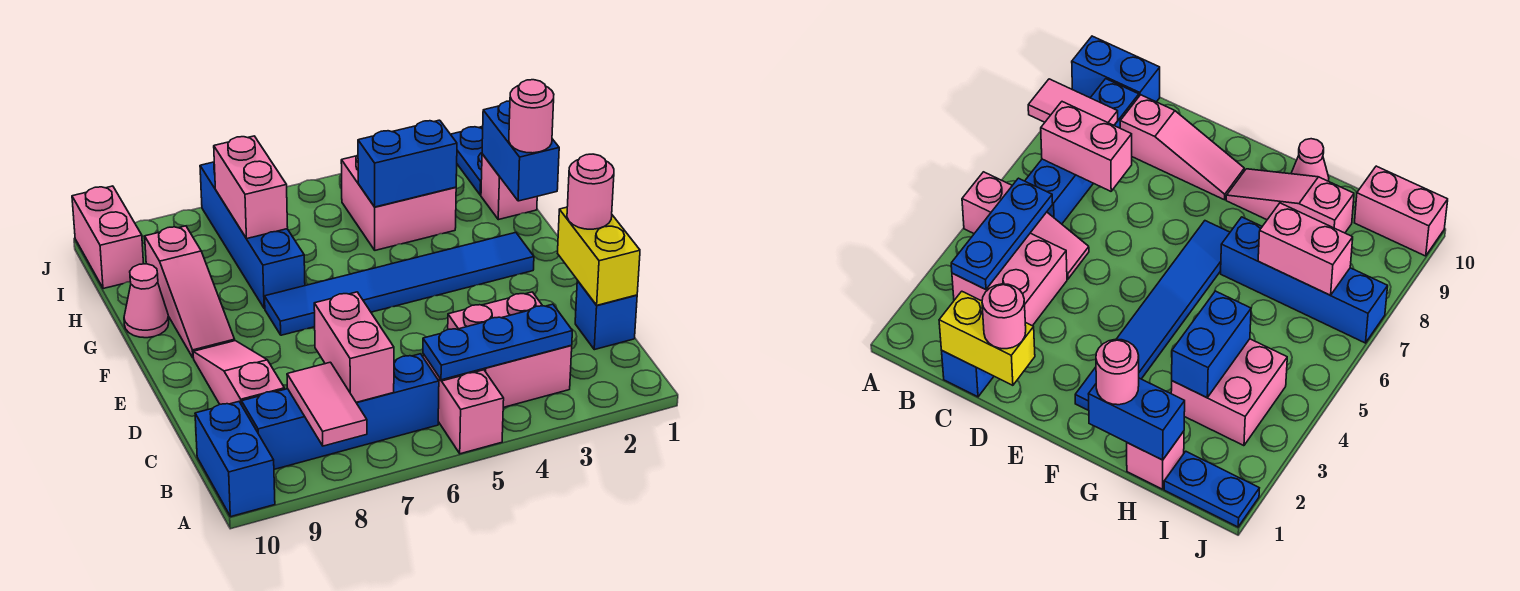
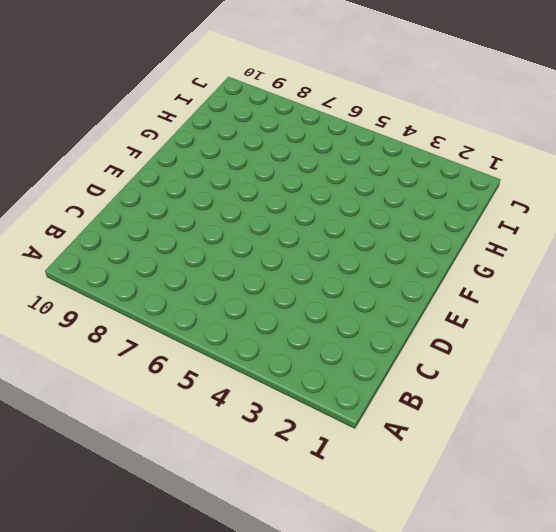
none -> pink 1x3 slope [423,356,504,454]
none -> blue 1x2 brick [195,402,275,517]
none -> pink 2x2 brick [448,292,572,407]

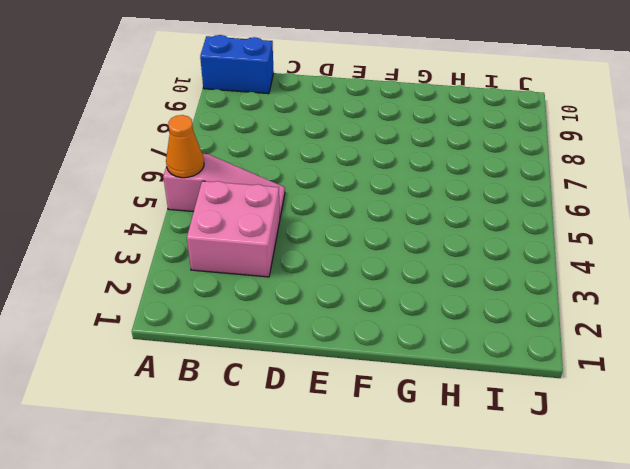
orange 1x1 cone [166,115,204,178] -> none
none -> blue 1x4 brick [242,354,439,469]
none -> blue 1x1 brick [575,281,637,350]
none -> pink 1x3 slope [193,341,284,405]

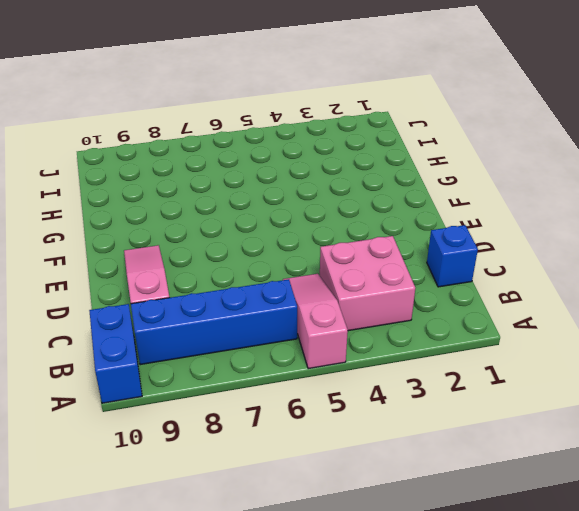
none -> blue 1x6 tile [265,233,534,335]
none -> pink 1x3 slope [145,226,235,357]
none -> blue 1x4 brick [200,162,305,309]

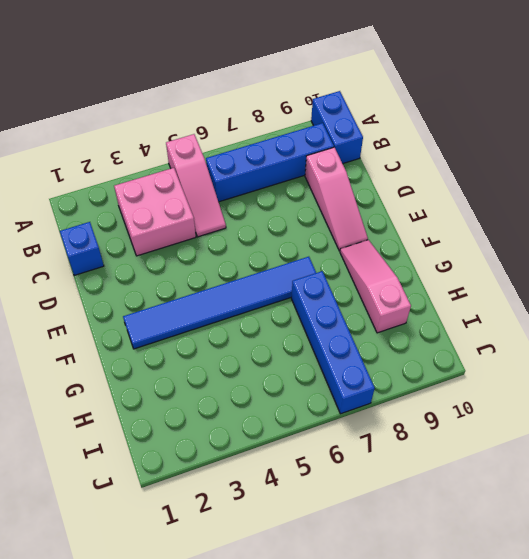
none -> pink 1x1 cone [124,264,169,338]
none -> pink 1x1 brick [481,154,537,220]
none -> pink 2x2 brick [341,155,456,250]

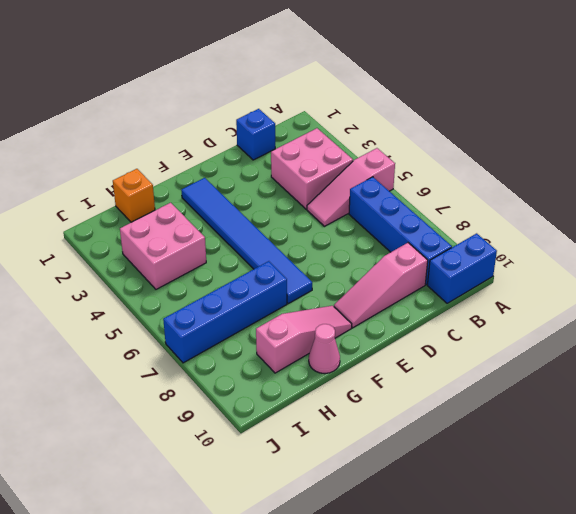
orange 1x1 brick [113,169,155,222] -> pink 1x1 brick [481,154,537,220]
none -> blue 1x2 plate [451,127,483,195]
none -> pink 1x2 brick [72,186,144,289]
none -> pink 1x2 tile [287,362,367,446]

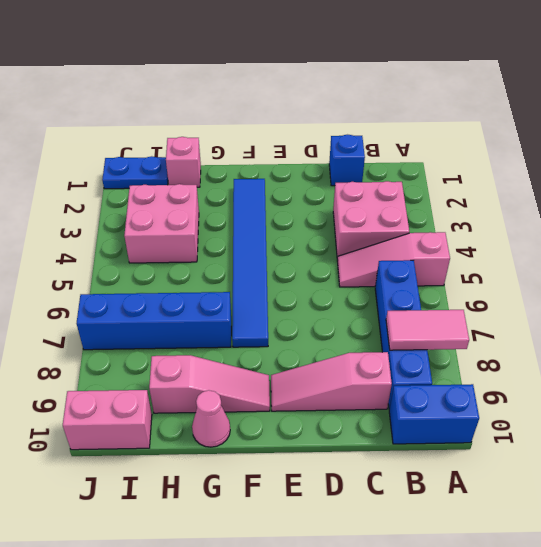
none -> blue 1x3 plate [423,304,572,380]
none -> pink 1x2 brick [314,292,394,403]
none -> yellow 1x2 brick [558,207,640,305]

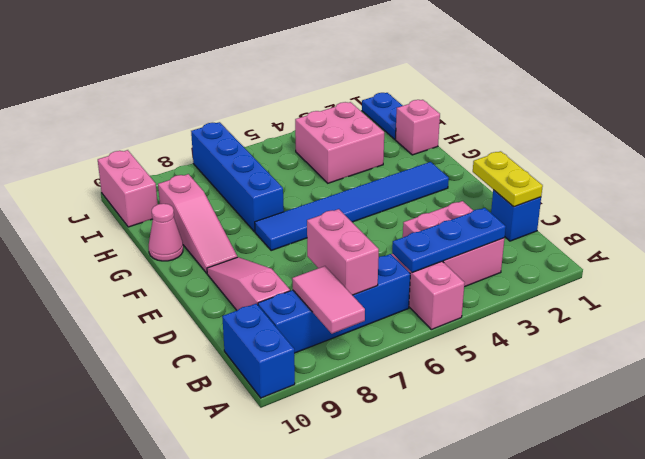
yellow 1x2 plate [473,151,543,207] -> yellow 1x2 brick [558,207,640,305]
none -> blue 1x2 brick [482,101,559,201]
none -> blue 1x2 brick [358,120,457,207]
none -> pink 1x2 brick [214,136,288,239]

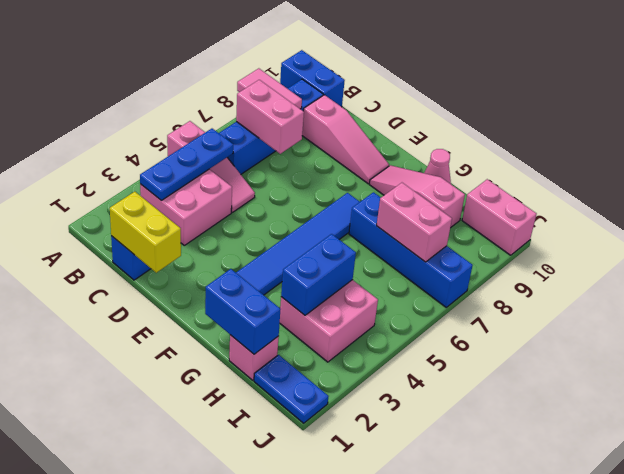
none -> pink 1x1 round brick [567,154,614,229]
none -> pink 1x1 round brick [509,80,554,153]

